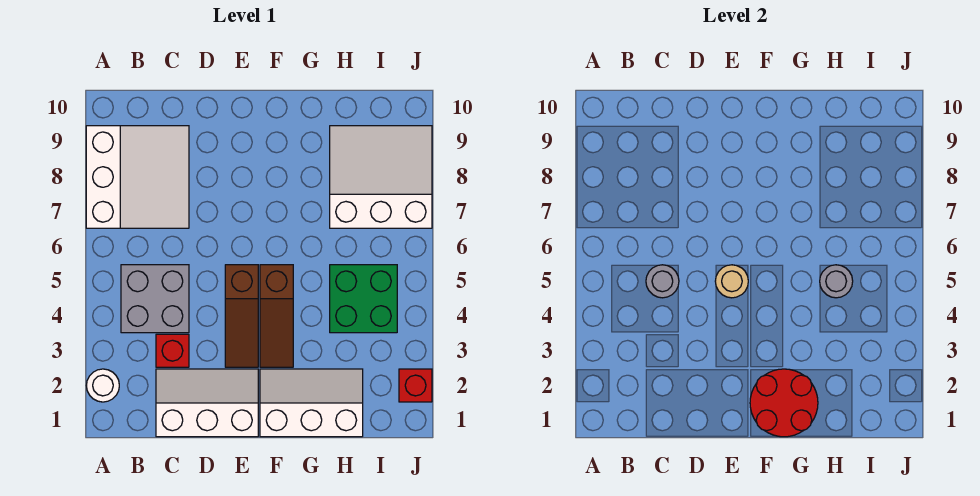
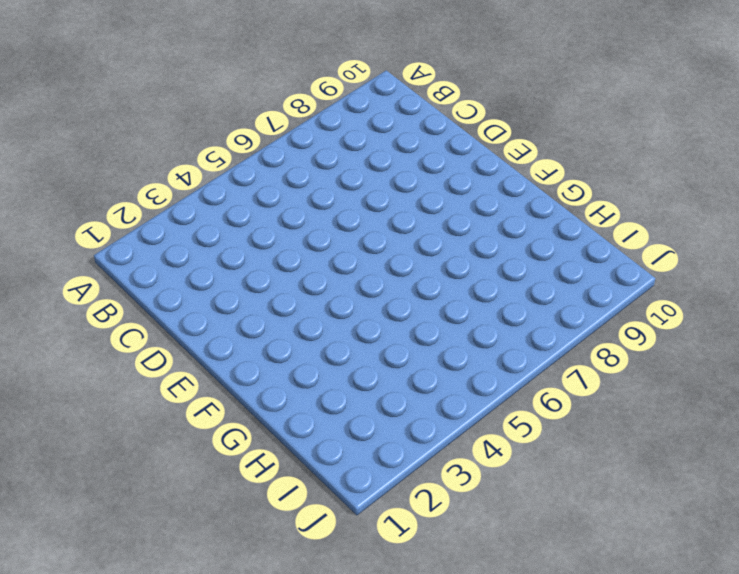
none -> white 1x1 round brick [86,369,119,402]
none -> white 3x3 slope [86,126,189,228]
none -> grey 2x2 brick [121,265,189,333]

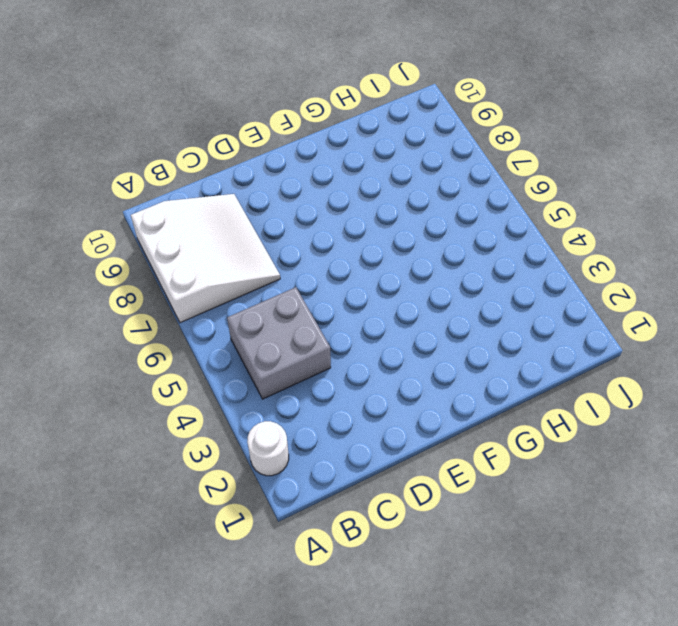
none -> white 2x3 slope [156,369,258,437]
none -> red 1x1 brick [156,334,189,367]
none -> brown 1x3 slope [225,265,258,367]

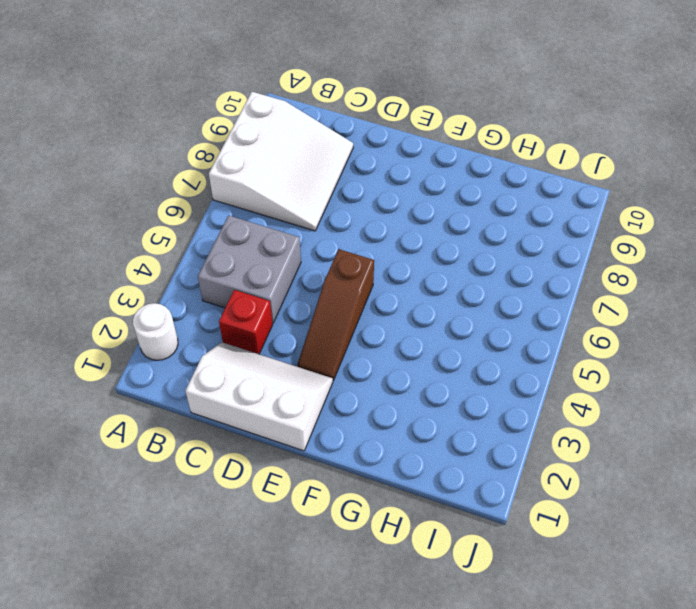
none -> white 2x3 slope [260,369,363,437]
none -> brown 1x3 slope [260,265,293,367]
none -> green 2x2 brick [330,265,397,333]

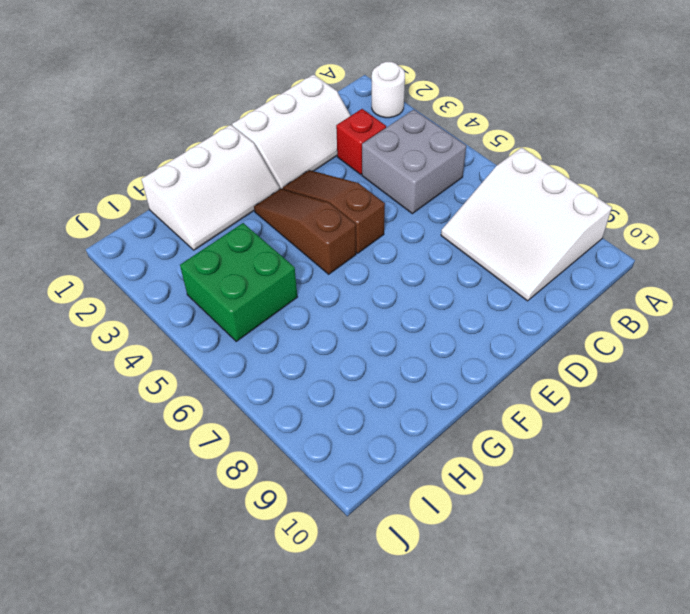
none -> white 3x3 slope [330,126,432,228]
none -> red 1x1 brick [399,369,432,402]
none -> grey 1x1 round brick [646,265,679,298]

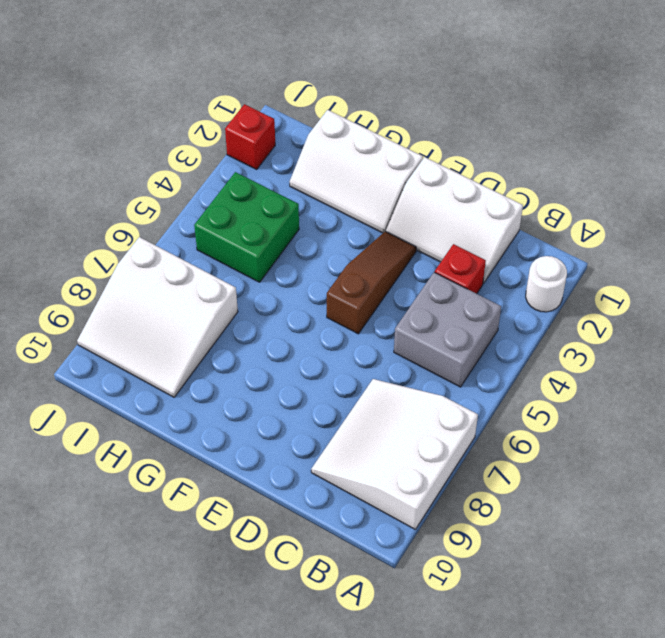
none -> brown 1x3 slope [260,265,293,367]
none -> grey 1x1 round brick [646,265,679,298]
none -> tan 1x1 round brick [715,265,748,298]

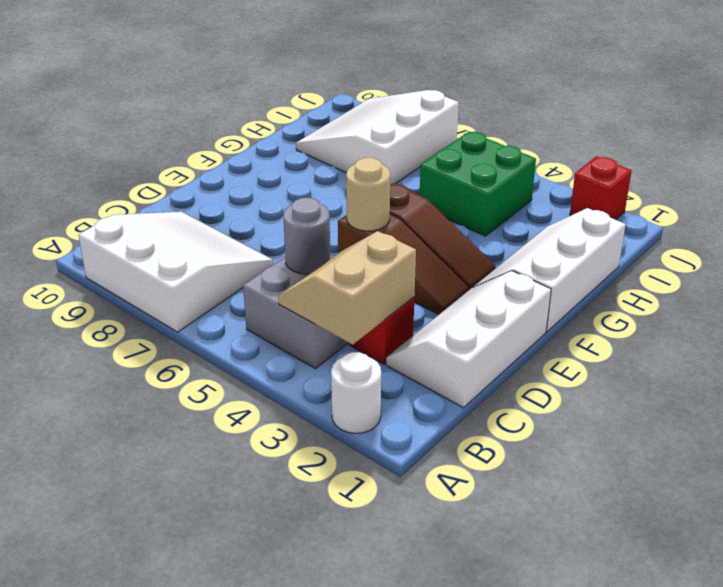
tan 2x2 slope [278,231,416,344] -> none
none -> red 2x2 round brick [750,369,818,437]
none -> grey 1x1 round brick [820,265,853,298]

